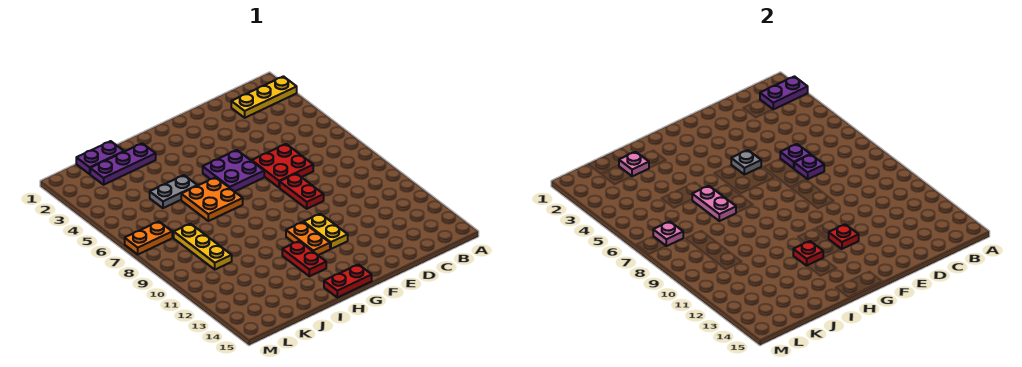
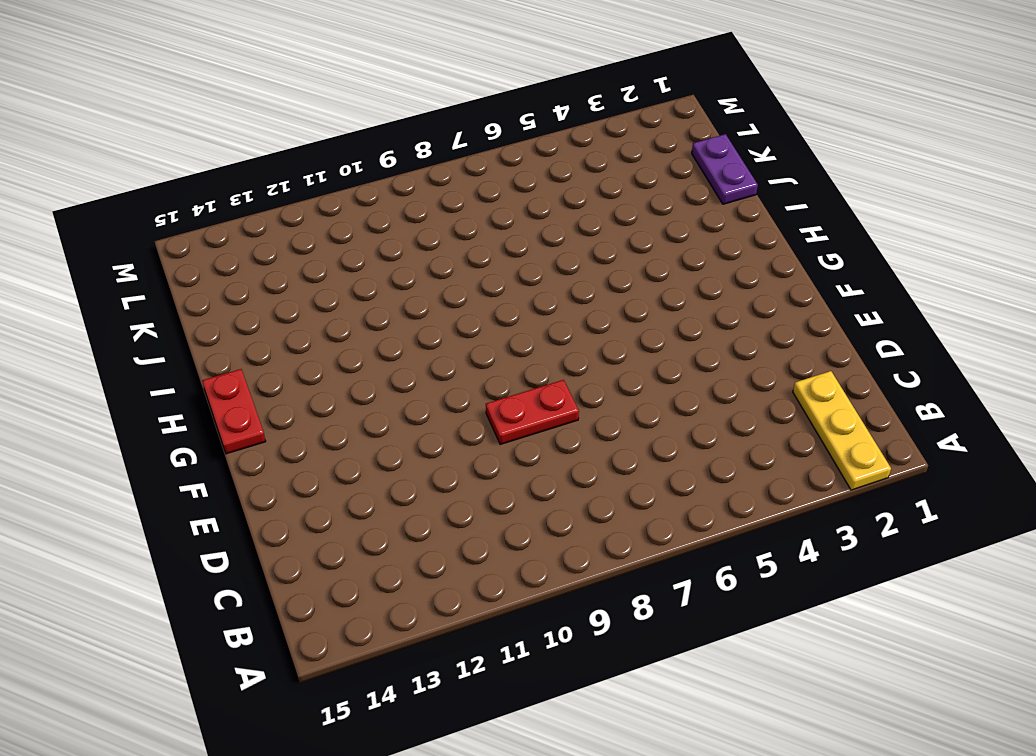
none -> red 2x2 plate [252,144,313,188]
none -> purple 2x2 plate [203,150,264,192]
none -> yellow 1x2 plate [304,214,348,249]

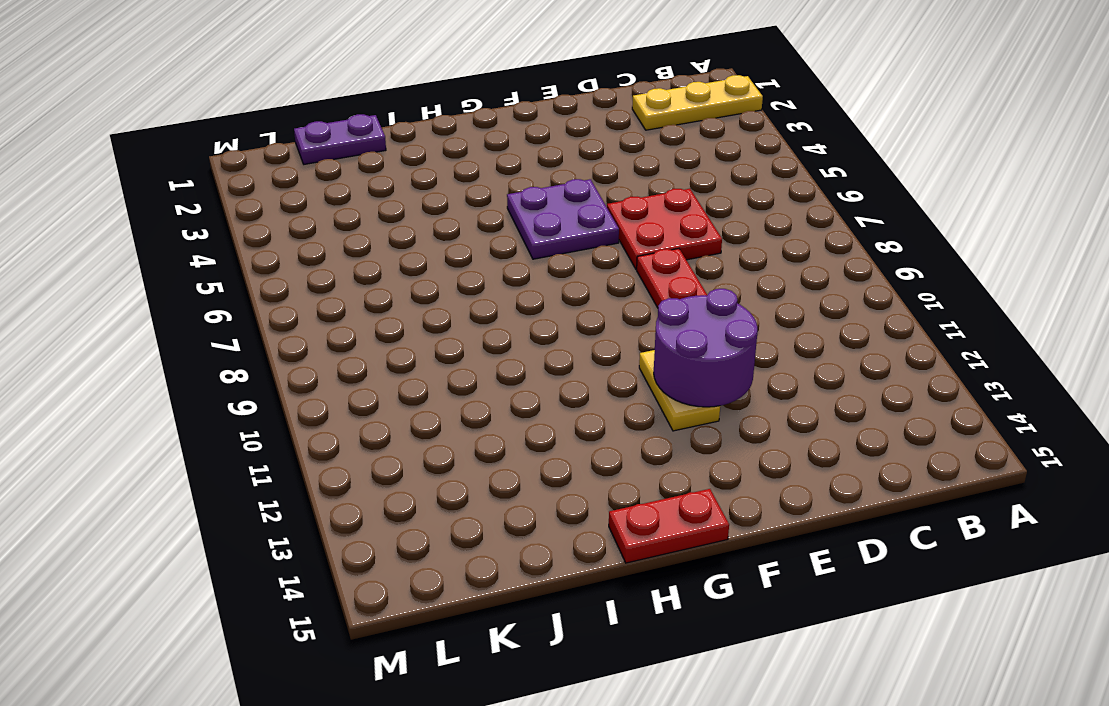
purple 2x2 round brick [654,289,757,407] -> red 1x1 plate [828,224,859,249]
none -> orange 1x2 plate [286,222,330,255]
none -> orange 2x2 plate [181,177,243,221]
none -> red 1x2 plate [282,241,326,276]

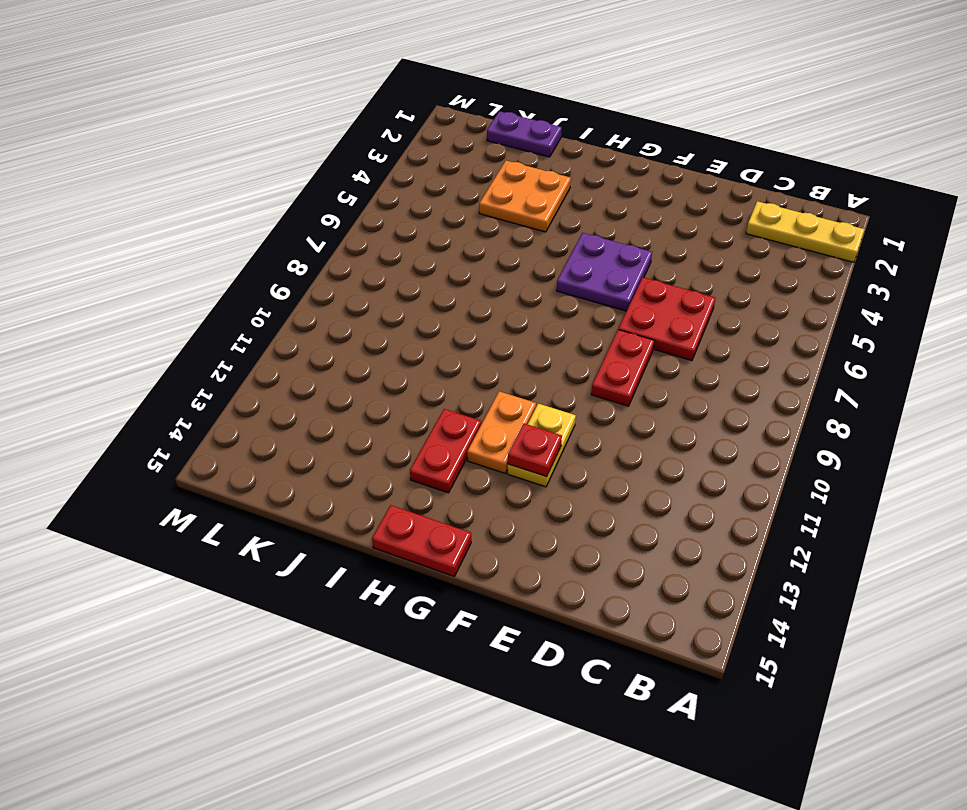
orange 2x2 plate [479,160,571,232] -> orange 2x2 plate moved to [181,177,243,221]
none -> purple 1x3 plate [90,143,156,185]
none -> grey 1x2 plate [150,175,197,208]
none -> yellow 1x3 plate [174,224,232,269]

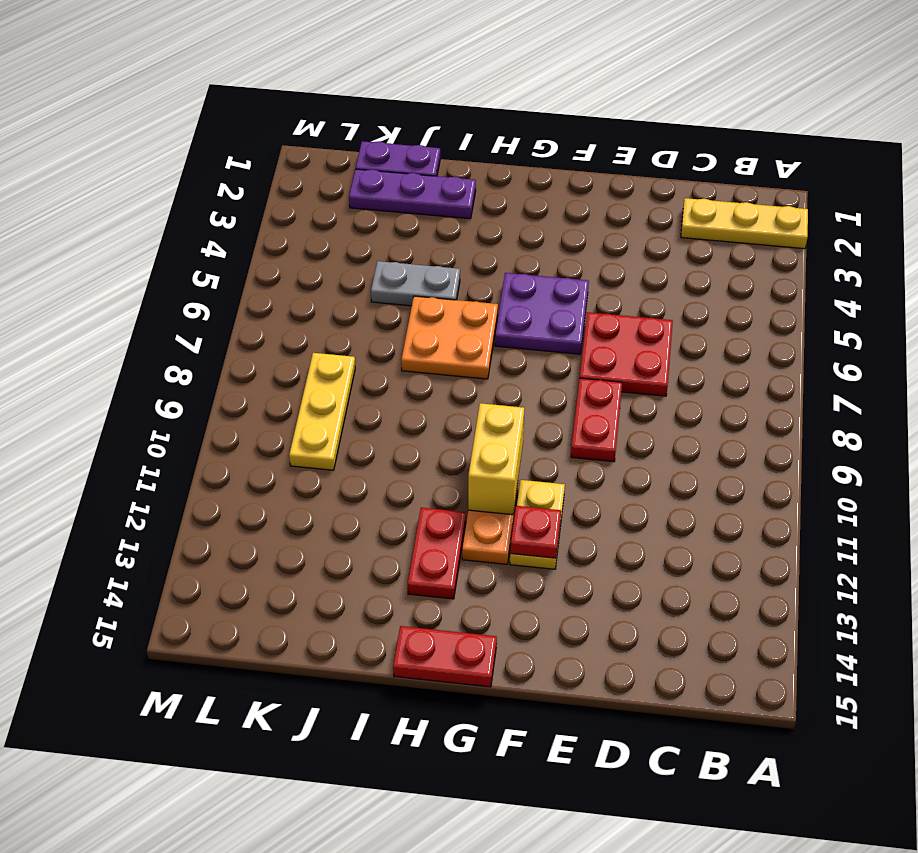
yellow 1x2 brick [468,403,524,515] -> none
none -> orange 1x2 plate [125,222,172,254]
none -> purple 1x2 plate [760,76,808,109]
none -> purple 1x1 plate [780,144,810,168]

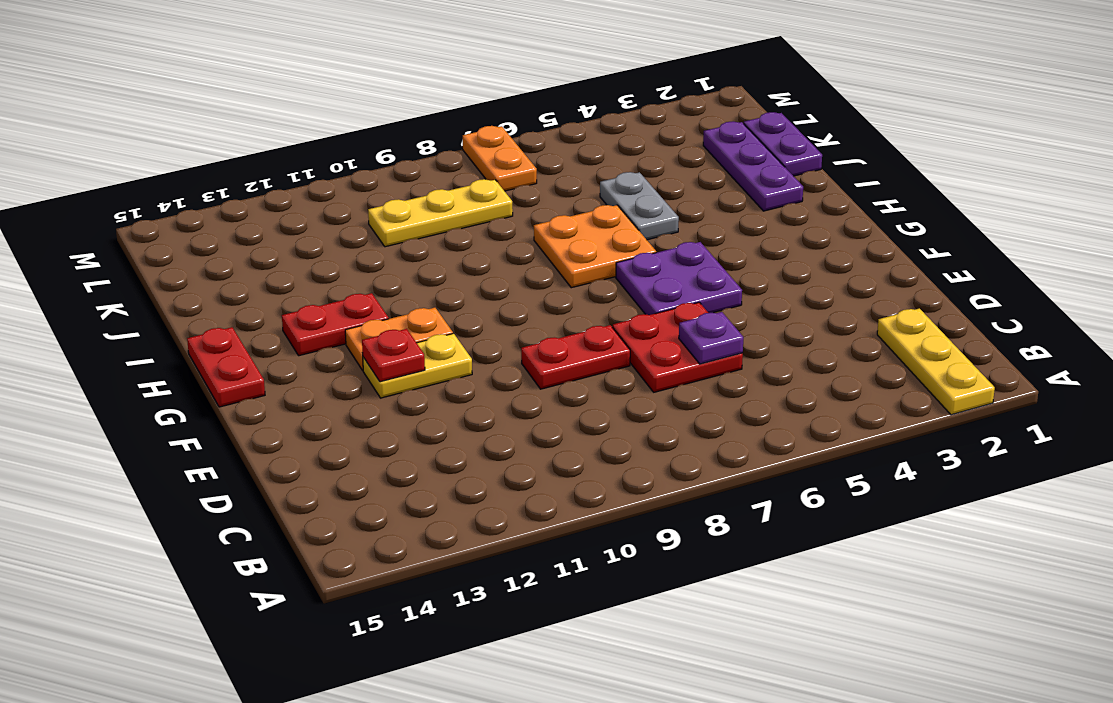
none -> purple 1x2 plate [760,76,808,109]
none -> purple 1x1 plate [794,155,824,179]
none -> grey 1x1 plate [731,150,761,175]

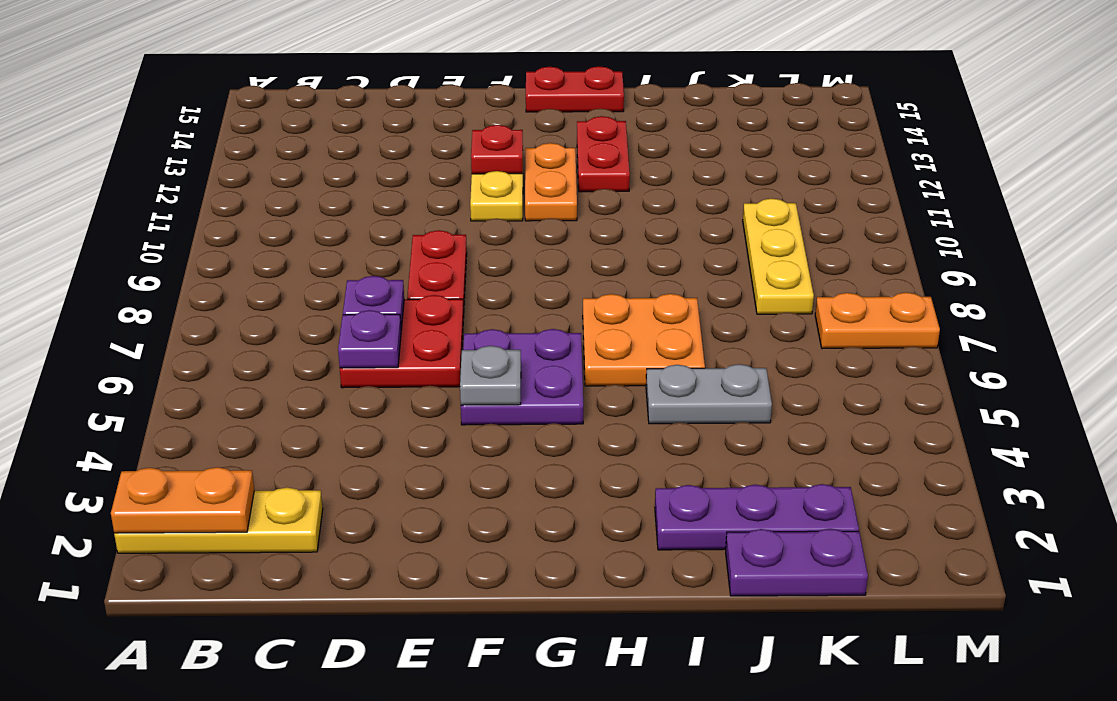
orange 1x2 plate [111,467,254,533] -> purple 1x2 plate [760,76,808,109]
none -> red 1x1 plate [793,241,823,266]
none -> pink 1x2 plate [692,186,736,221]
none -> pink 1x1 plate [619,152,649,176]

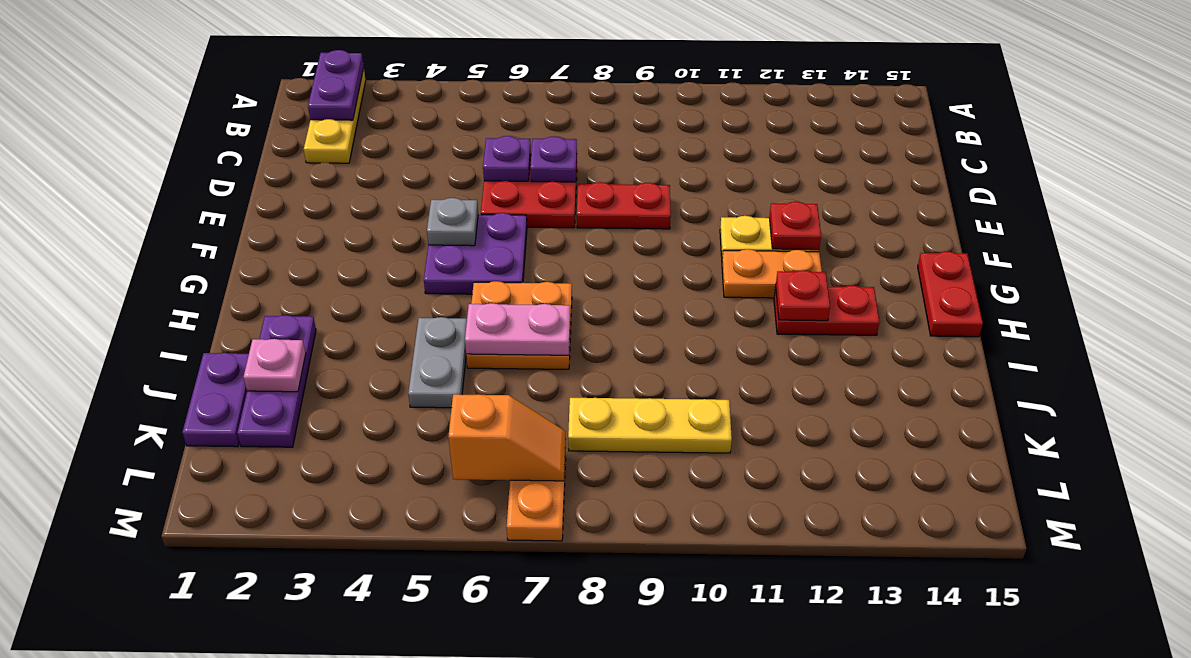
orange 1x2 slope [448,394,566,481] -> pink 1x1 plate [653,222,683,246]

